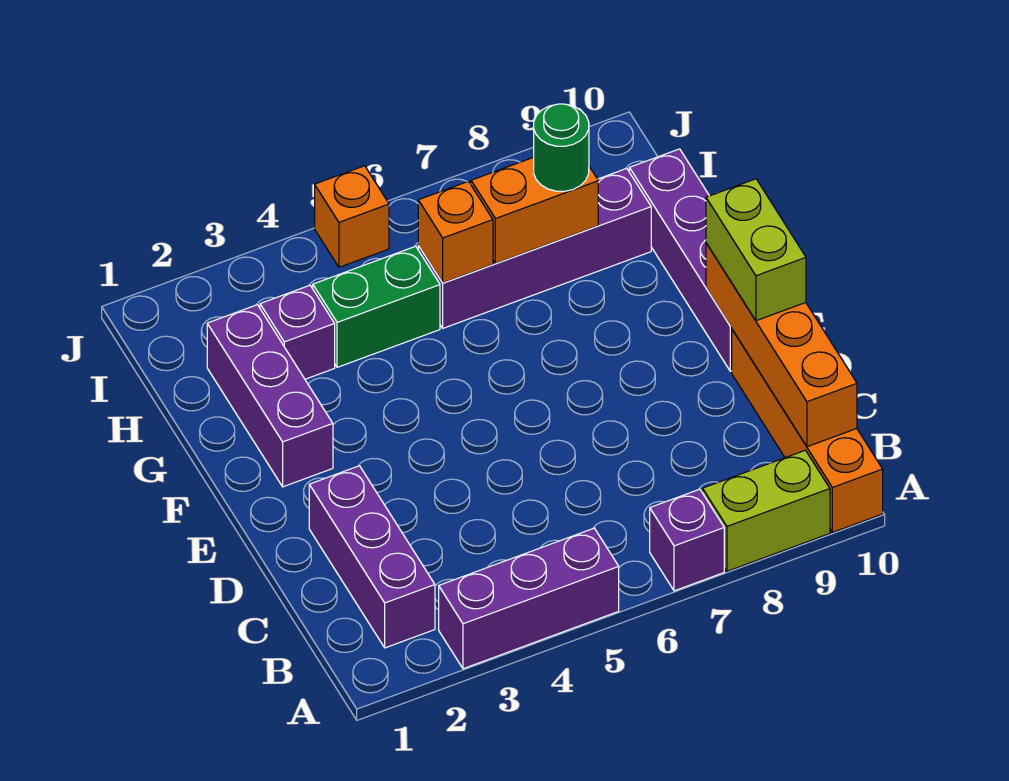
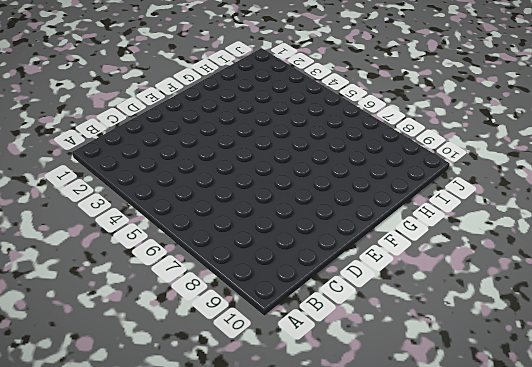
none -> purple 1x3 brick [439,528,619,669]
none -> purple 1x1 brick [650,489,724,591]
none -> lime 1x2 brick [703,450,830,571]

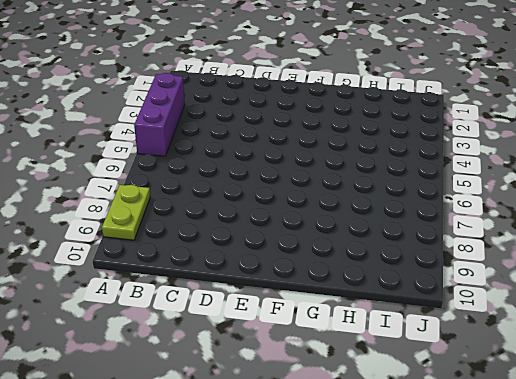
lime 1x2 plate [102,185,150,240] -> lime 1x2 brick [703,450,830,571]
none -> purple 1x1 brick [650,489,724,591]
none -> orange 1x4 brick [732,330,883,532]
none -> purple 1x3 brick [309,466,435,648]

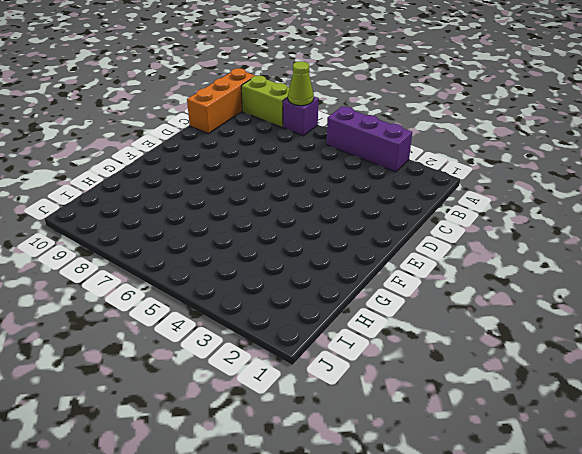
lime 1x1 cone [288,61,314,106] -> none
orange 1x3 brick [187,68,255,134] -> orange 1x4 brick [732,330,883,532]
none -> purple 1x3 brick [309,466,435,648]
none -> purple 1x4 brick [629,149,732,371]
none -> purple 1x3 brick [207,305,333,487]

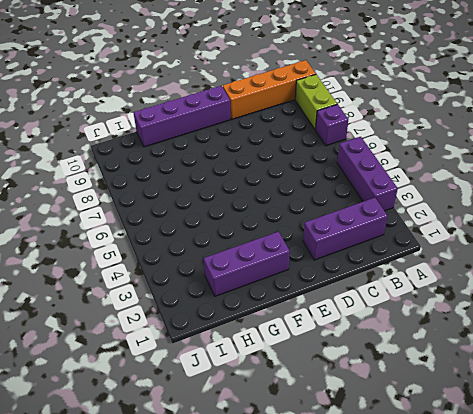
none -> purple 1x1 brick [260,285,335,379]
none -> green 1x2 brick [313,246,440,367]
none -> purple 1x4 brick [418,168,651,328]

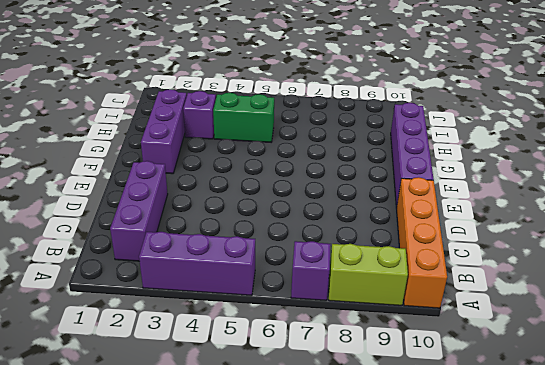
none -> purple 1x4 brick [418,168,651,328]
none -> orange 1x1 brick [315,166,389,267]
none -> orange 1x4 brick [706,243,857,447]

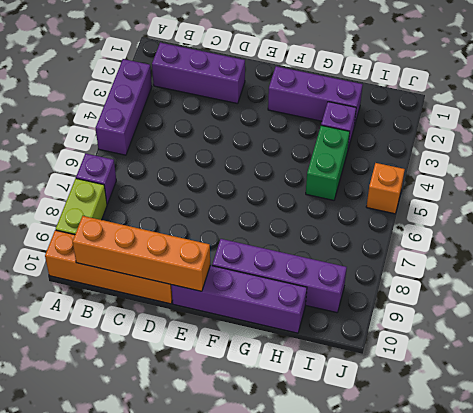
purple 1x4 brick [212,239,347,313] -> purple 1x4 brick turned to [418,168,651,328]
none -> orange 1x1 brick [418,181,493,283]
none -> orange 1x2 brick [471,157,598,264]
none -> lime 1x2 brick [706,179,806,321]

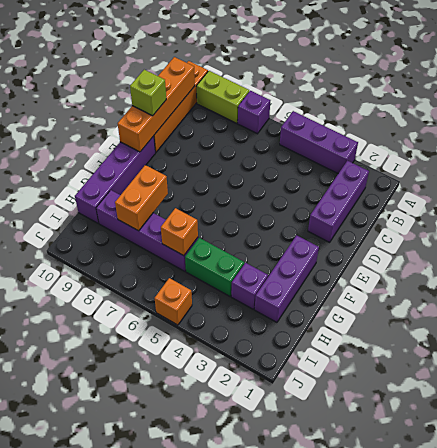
lime 1x1 brick [130,70,166,116] -> lime 1x2 brick [706,179,806,321]
orange 1x2 brick [115,165,168,231] -> orange 1x2 brick turned to [471,157,598,264]
none -> green 1x1 round brick [534,104,589,191]

